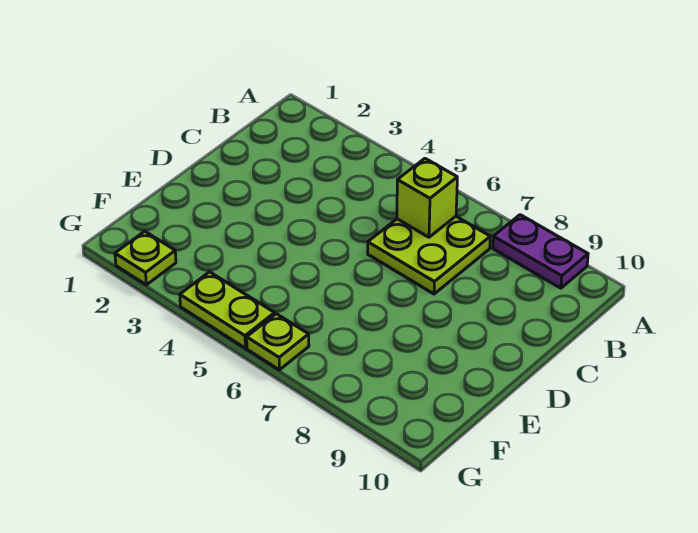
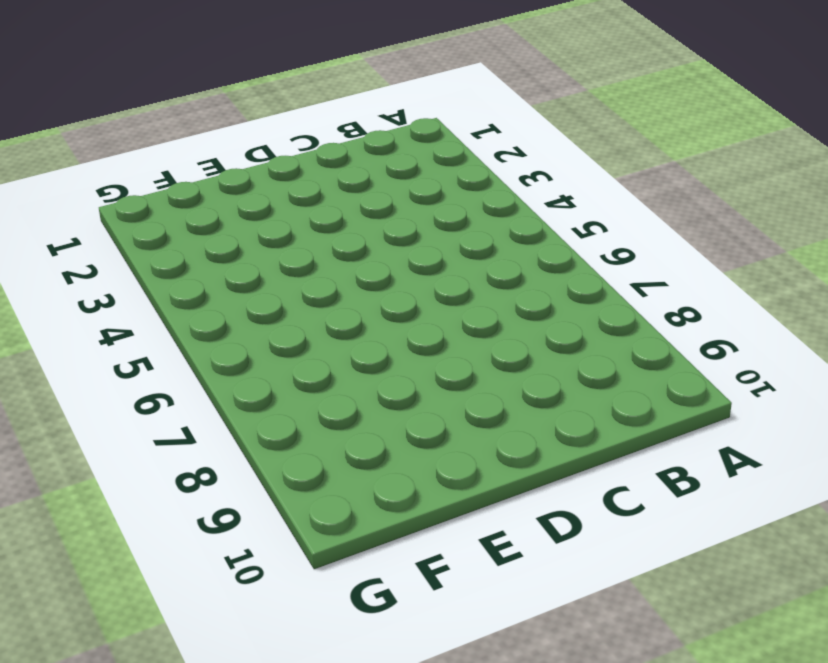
none -> purple 1x2 plate [493,215,588,288]
none -> lime 2x2 plate [368,216,490,294]

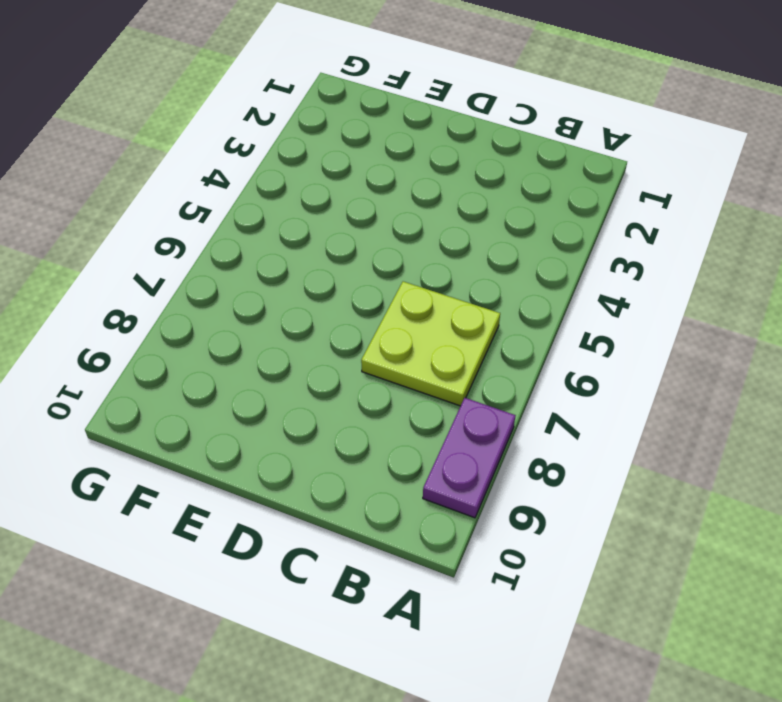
none -> lime 1x1 plate [115,231,176,285]
none -> lime 1x2 plate [180,272,275,348]

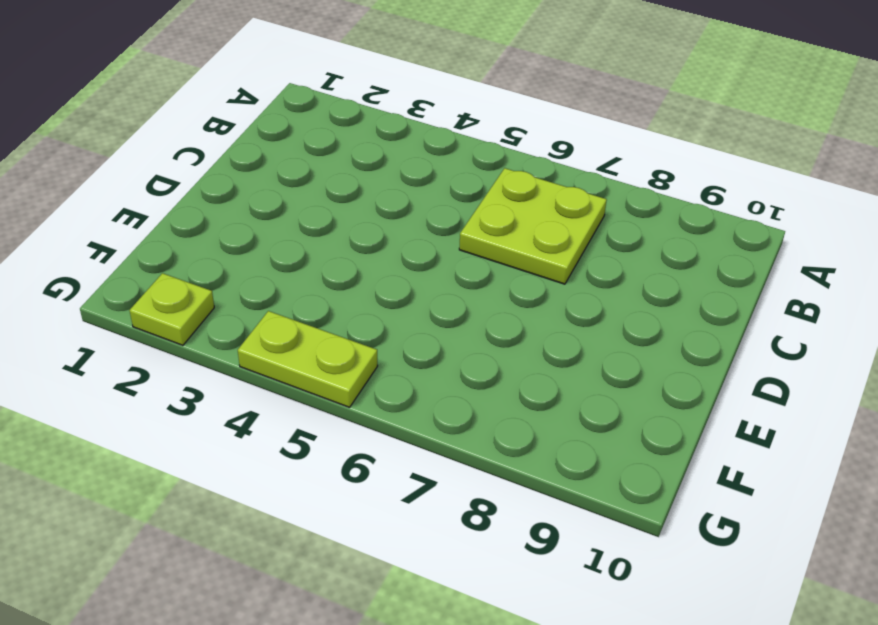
none -> purple 1x2 plate [493,215,588,288]
none -> lime 1x1 plate [247,314,309,370]

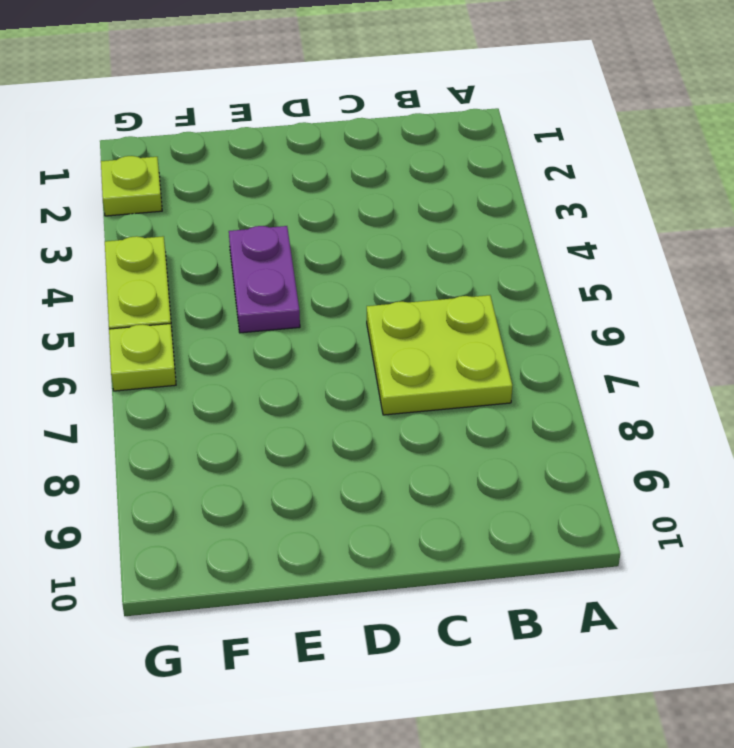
purple 1x2 plate [229,226,300,333] -> purple 1x2 plate moved to [493,215,588,288]
none -> lime 1x1 brick [397,159,457,237]

